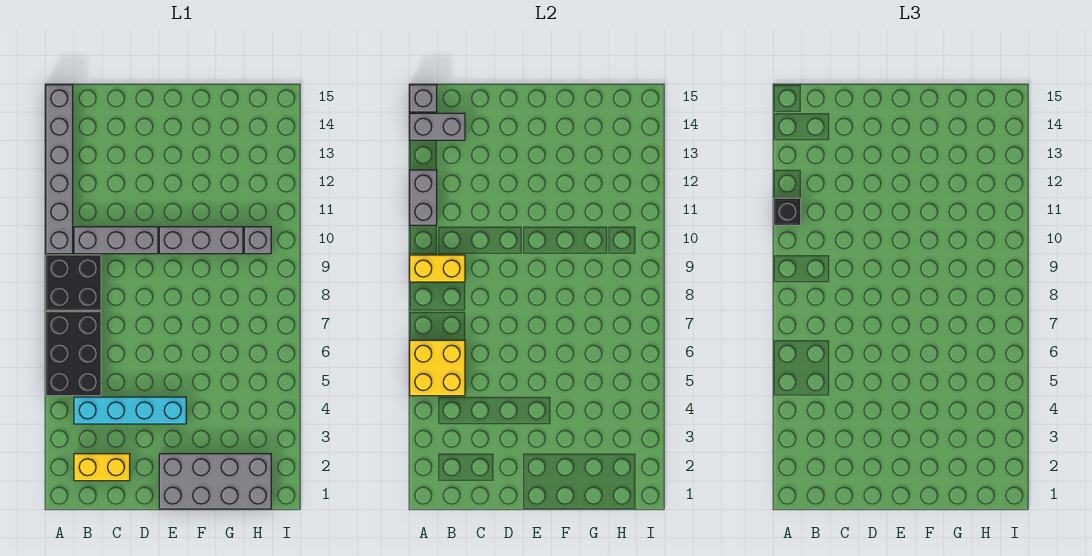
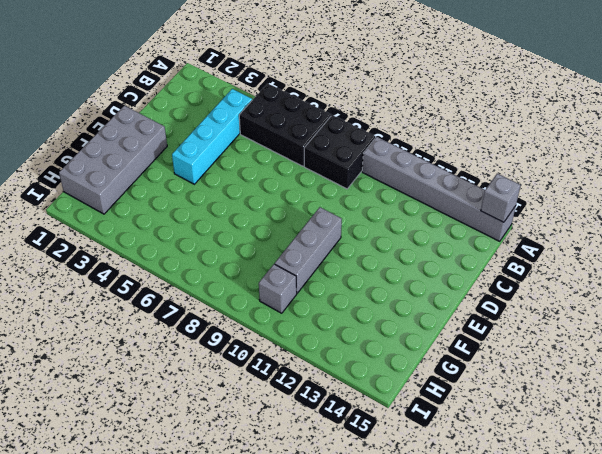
none -> yellow 1x2 brick [74,454,130,481]
none -> grey 1x3 brick [74,227,158,254]
none -> yellow 2x2 brick [410,340,465,396]

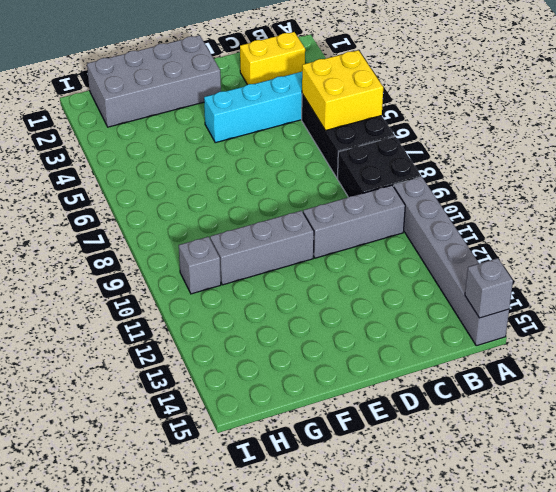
none -> yellow 1x2 brick [410,255,465,282]
none -> grey 1x2 brick [410,170,437,225]
none -> grey 1x2 brick [410,113,465,140]

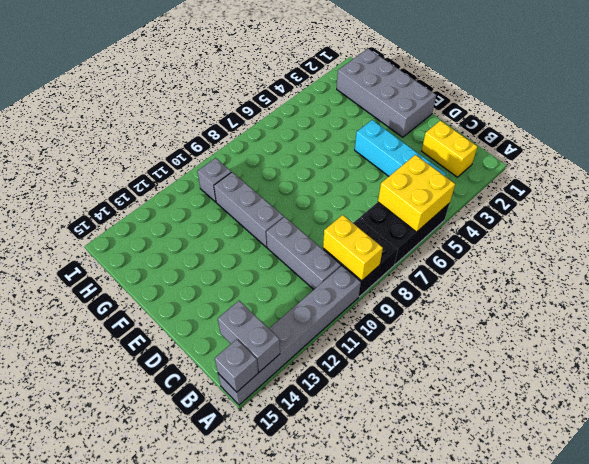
none -> grey 1x2 brick [410,170,437,225]
none -> black 1x1 brick [774,198,801,225]

